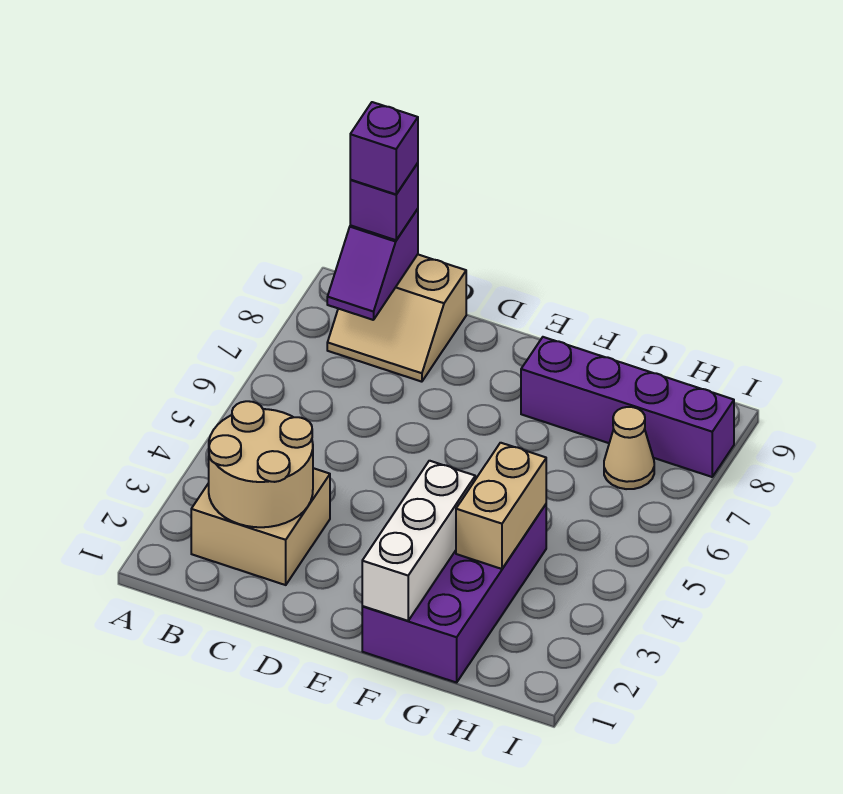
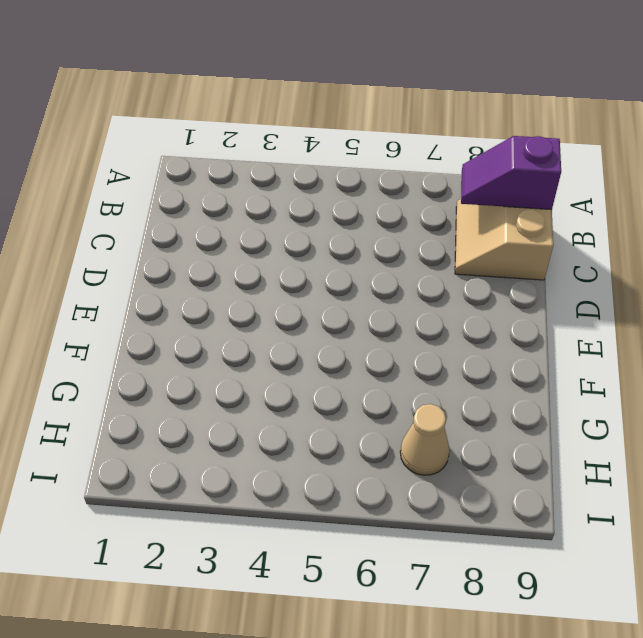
none -> tan 2x2 brick [191,468,330,585]
none -> purple 2x4 brick [362,505,546,683]

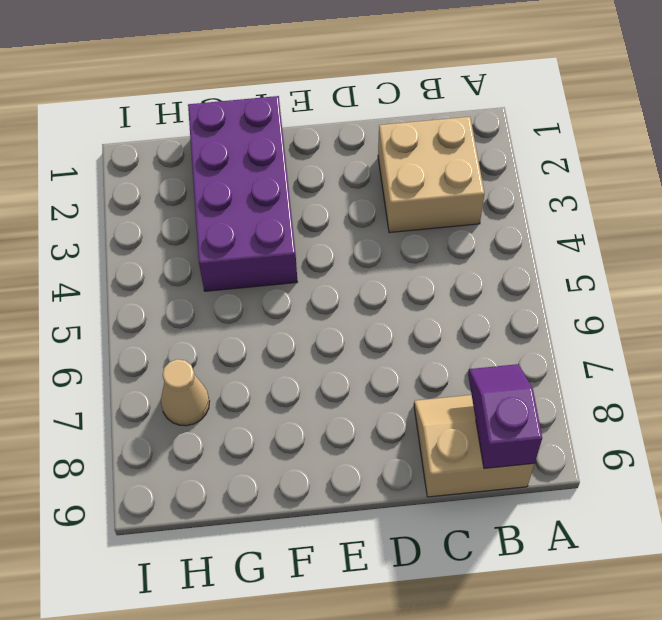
none -> purple 1x4 brick [521,337,734,477]
none -> tan 2x2 round brick [209,401,313,527]

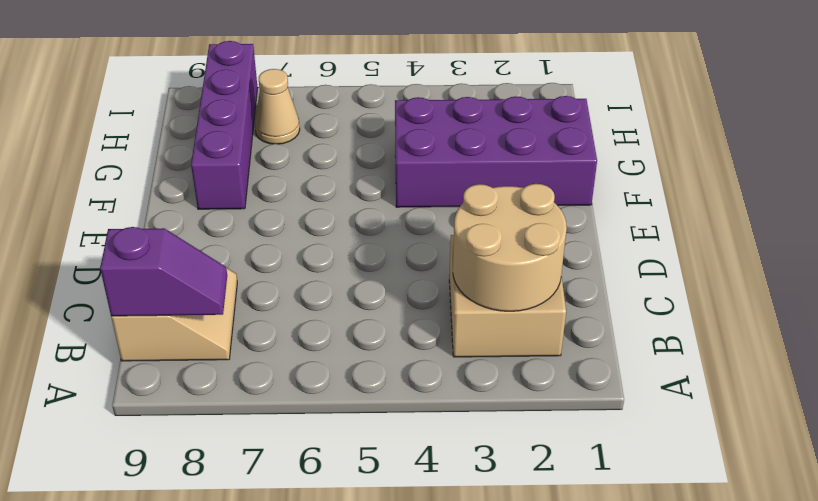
none -> white 1x3 brick [362,461,475,621]
none -> tan 1x2 brick [456,443,546,569]

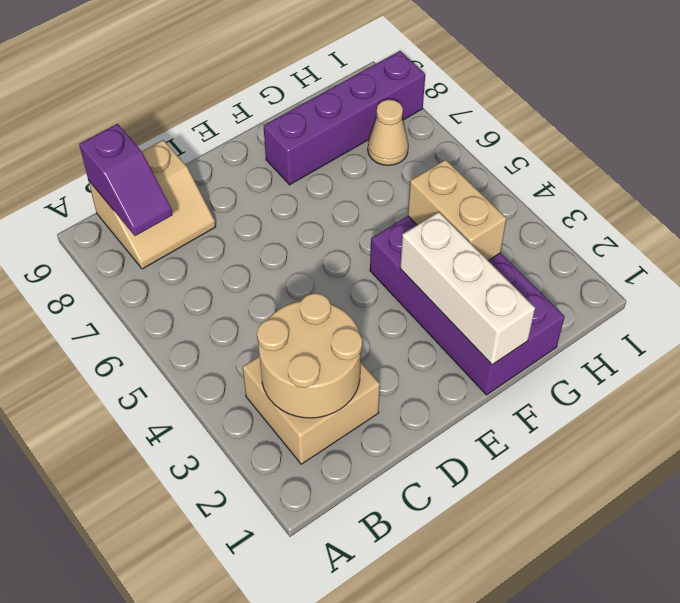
none -> purple 1x1 brick [350,163,418,240]
none -> purple 1x1 brick [350,102,418,194]

